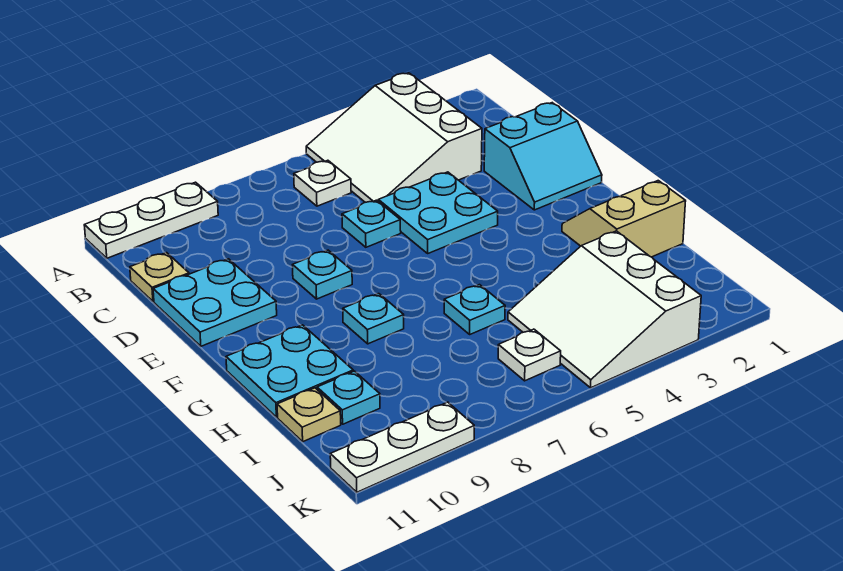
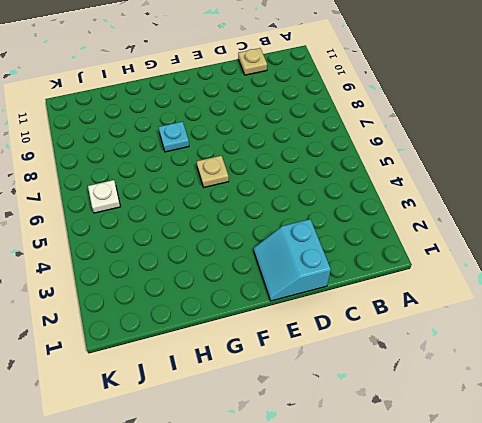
tan 1x1 plate [197,156,229,187] -> tan 1x1 plate moved to [277,388,341,442]
none -> white 3x3 slope [306,73,482,202]
none -> white 1x3 plate [84,182,218,258]
none -> white 1x1 plate [294,160,351,206]

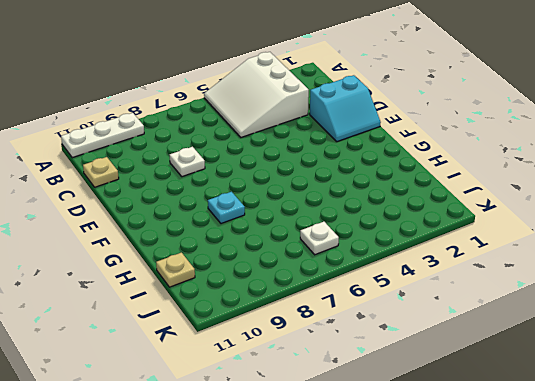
white 1x1 plate [170,147,205,177] -> white 1x1 plate moved to [294,160,351,206]
none -> cyan 2x2 plate [378,172,498,253]
none -> cyan 1x1 plate [342,200,401,247]
none -> cyan 2x2 plate [153,259,277,346]

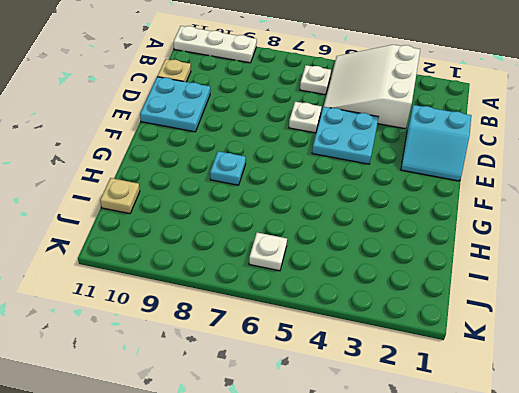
white 1x1 plate [289,102,322,133] -> cyan 1x1 plate [342,200,401,247]
none -> cyan 1x1 plate [293,250,352,299]
none -> tan 2x2 slope [562,181,686,257]
none -> cyan 2x2 plate [226,325,353,417]

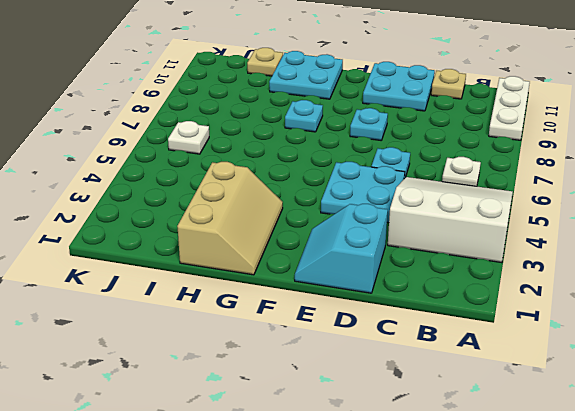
tan 2x3 slope [177,162,283,275] -> tan 2x2 slope [562,181,686,257]
none -> cyan 1x1 plate [444,285,505,334]
none -> white 3x3 slope [508,231,701,388]
none -> cyan 1x1 plate [317,371,380,424]

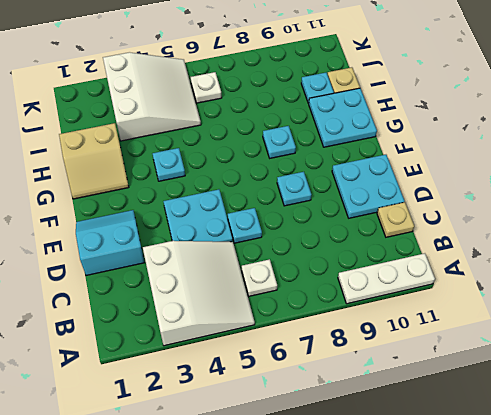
cyan 1x1 plate [153,148,185,181] -> cyan 1x1 plate moved to [444,285,505,334]
none -> white 1x3 plate [330,402,474,492]

